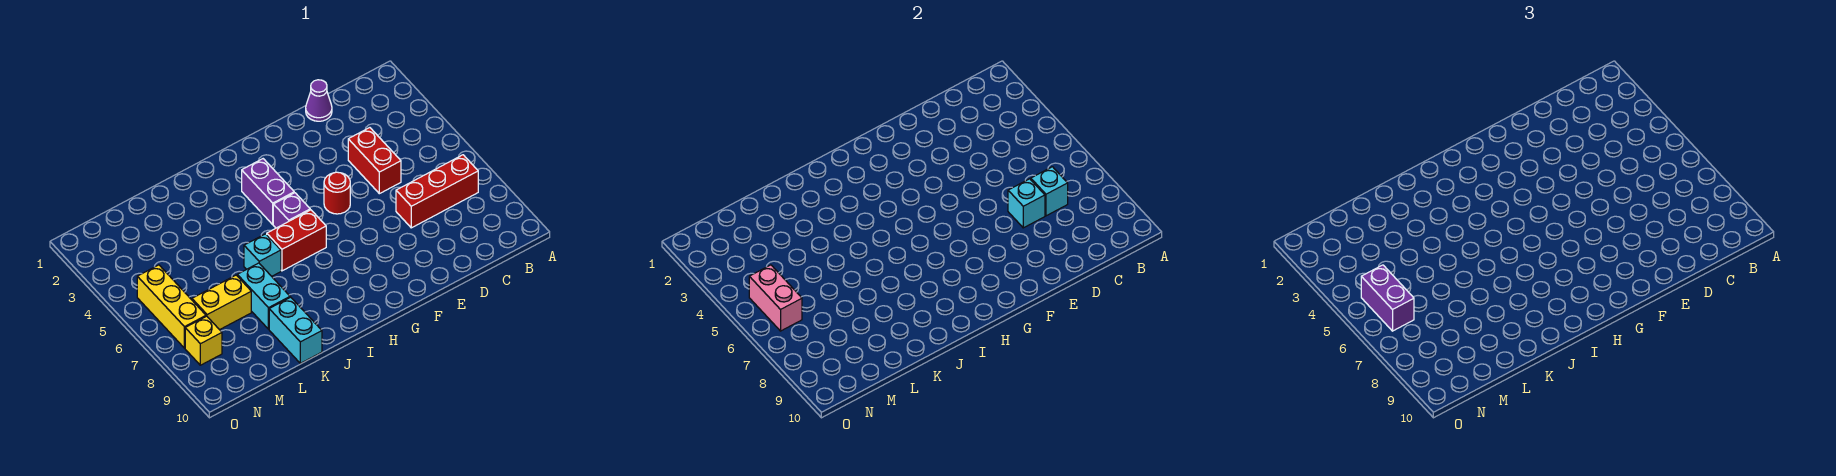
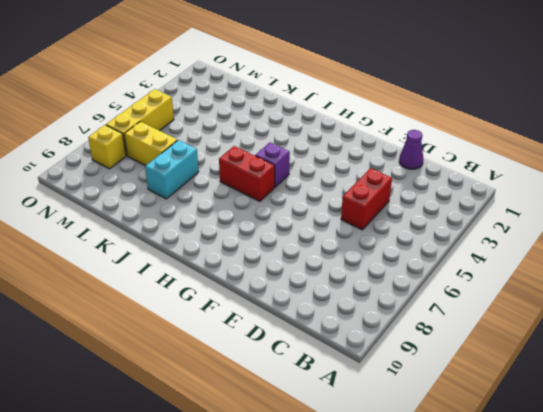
none -> red 1x3 brick [396,155,478,228]
none -> red 1x1 round brick [324,172,350,214]
none -> purple 1x2 brick [242,159,294,224]

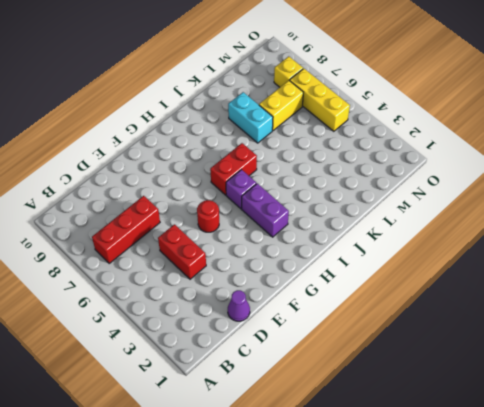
none -> cyan 1x1 brick [244,234,281,276]
none -> cyan 1x2 brick [269,297,322,363]
none -> cyan 1x1 brick [1031,167,1068,216]

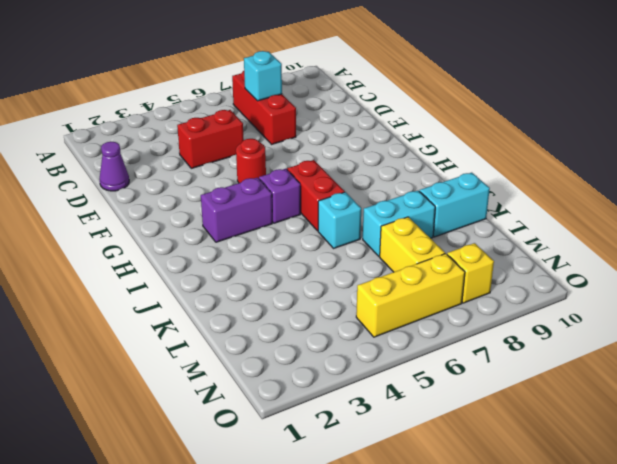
none -> cyan 1x1 brick [1008,179,1045,228]
none -> pink 1x2 brick [749,265,802,331]
none -> purple 1x2 brick [1361,265,1414,331]

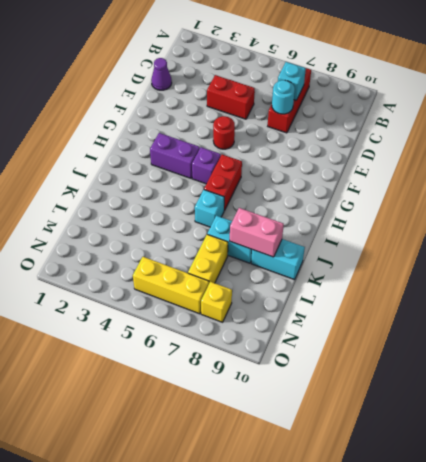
cyan 1x1 round brick [272,80,295,114] -> cyan 1x1 brick [1008,179,1045,228]
pink 1x2 brick [230,208,284,257] -> pink 1x2 brick moved to [749,265,802,331]
none -> purple 1x2 brick [1361,265,1414,331]

